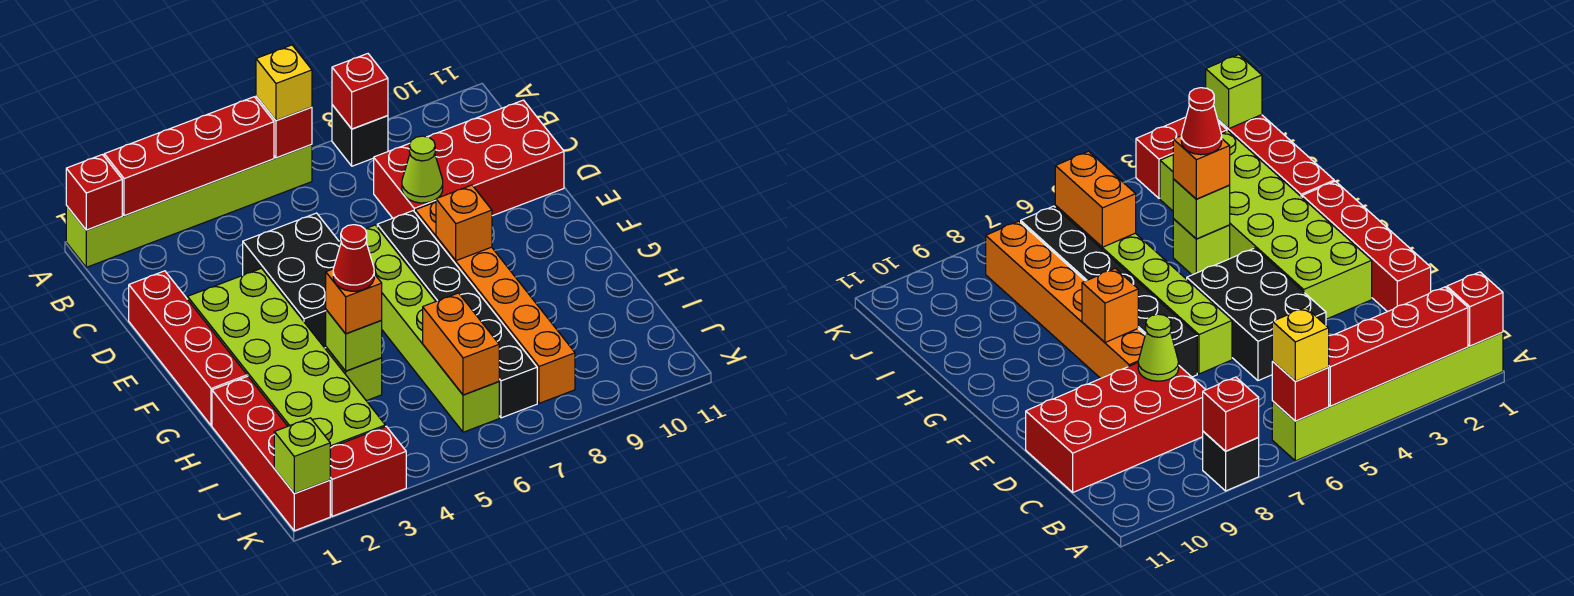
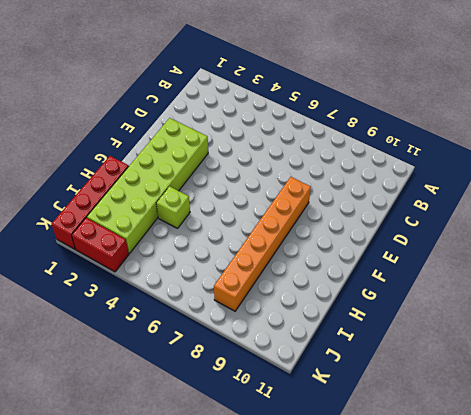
none -> lime 1x6 brick [66,145,312,267]
none -> black 1x1 brick [332,105,388,166]
none -> red 2x4 brick [374,100,564,218]

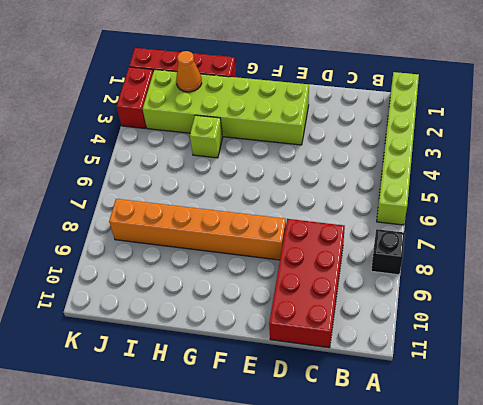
orange 1x1 cone [176,51,202,92] -> none
none -> red 1x4 brick [129,271,247,425]
none -> black 2x3 brick [243,213,341,348]
none -> lime 1x6 brick [339,225,499,432]

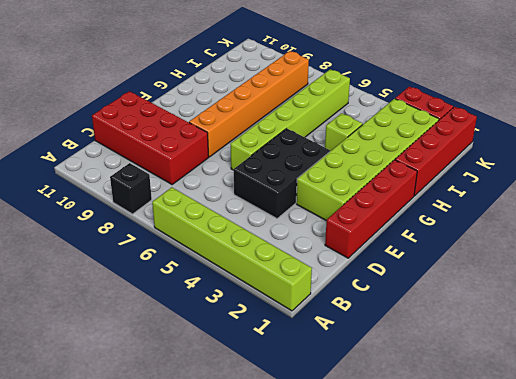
none -> black 1x6 brick [377,211,537,418]
none -> red 1x1 brick [66,155,122,230]
none -> red 1x4 brick [104,97,274,216]

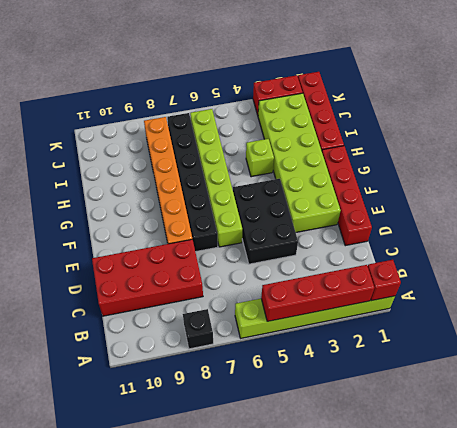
none -> red 1x1 brick [256,96,312,158]
none -> red 1x1 brick [332,54,388,129]
none -> lime 1x1 cone [402,136,443,203]

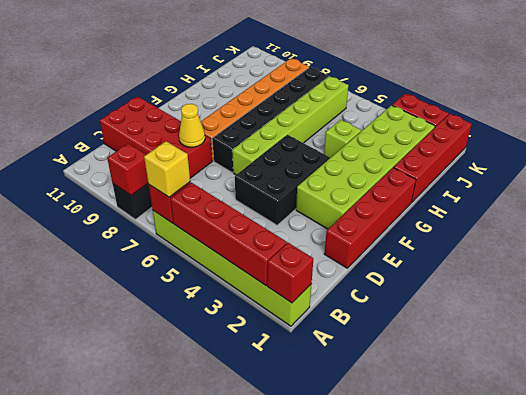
yellow 1x1 cone [179,104,205,147] -> lime 1x1 cone [402,136,443,203]
none -> orange 1x1 brick [436,185,492,261]
none -> lime 1x1 brick [326,310,382,371]
none -> orange 1x2 brick [423,293,499,395]

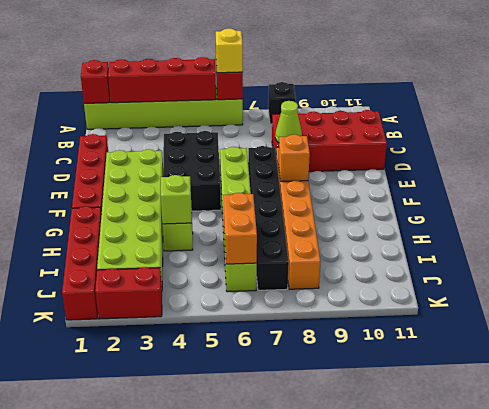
none -> red 1x1 brick [332,54,388,129]
none -> lime 1x1 brick [274,418,330,493]
none -> orange 1x1 brick [326,269,382,334]

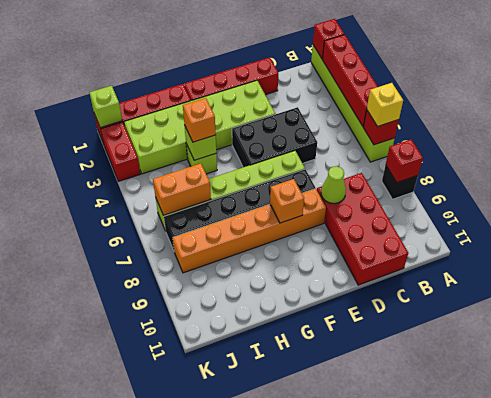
none -> red 1x1 cone [333,225,374,291]

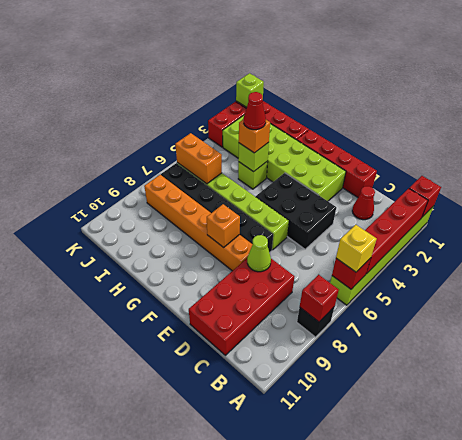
red 1x1 cone [352,186,375,220] -> none

